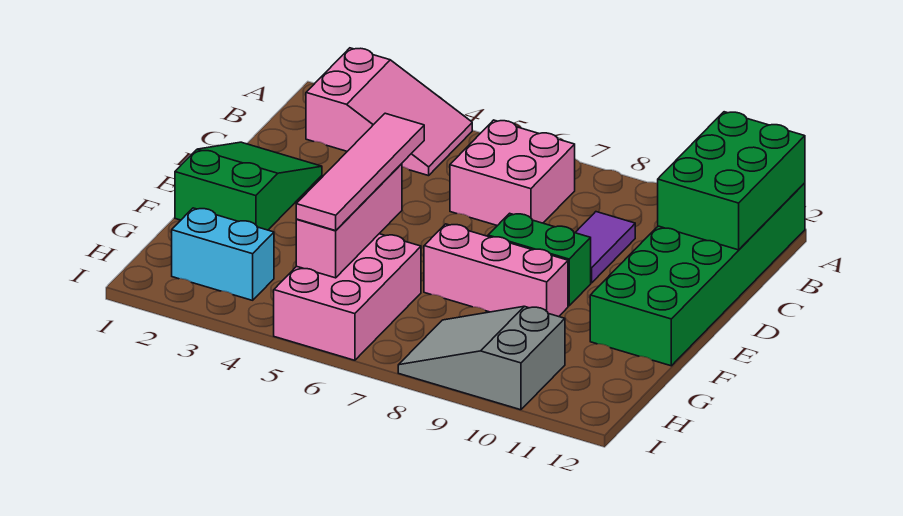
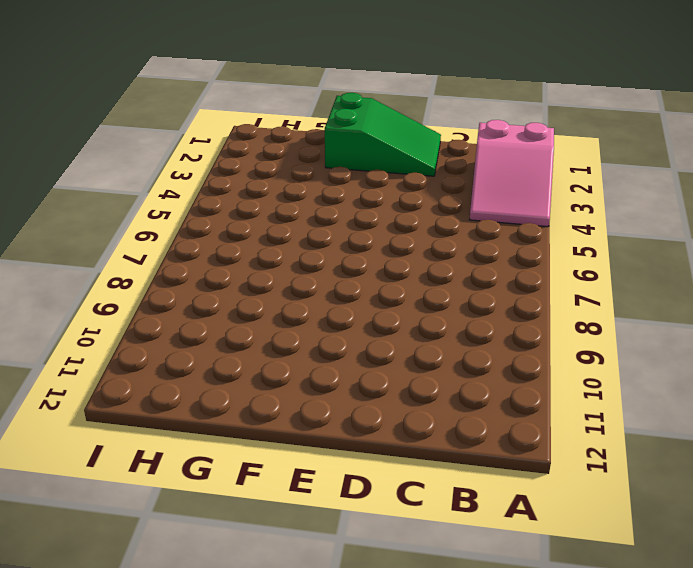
none -> green 2x6 brick [590,183,805,366]
none -> pink 2x2 brick [450,120,575,226]
none -> purple 1x2 tile [575,212,635,283]

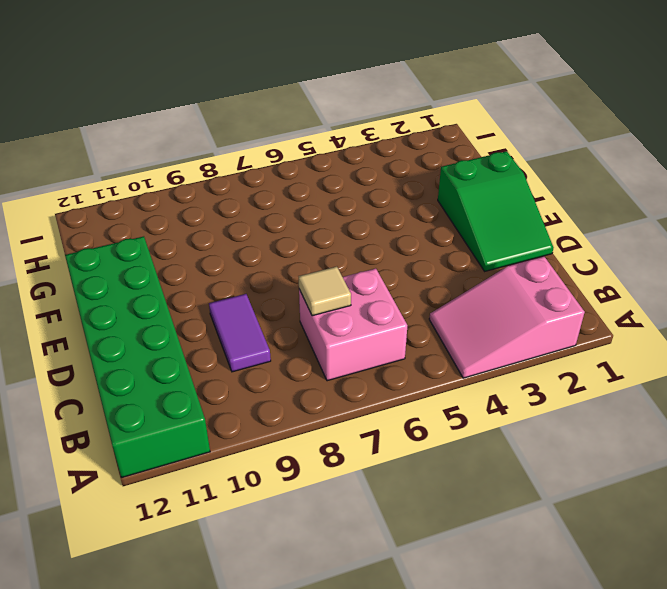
tan 1x1 tile [299,267,351,316] -> none
none -> green 1x2 brick [488,213,591,306]
none -> pink 1x3 brick [424,224,568,317]
none -> pink 2x3 brick [274,234,421,360]

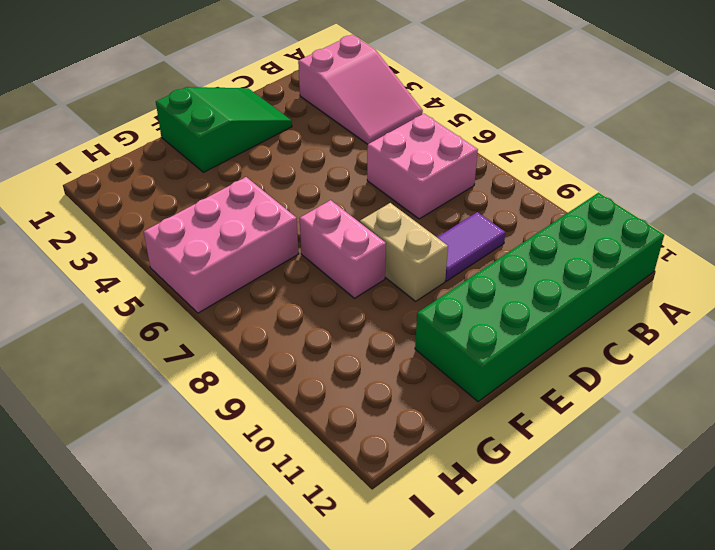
tan 1x2 brick [360,203,448,301] -> green 1x2 brick [488,213,591,306]
pink 1x2 brick [300,200,386,298] -> pink 1x3 brick [424,224,568,317]
none -> cyan 1x2 brick [172,208,274,300]
none -> grey 2x3 slope [398,306,565,410]
none -> green 2x3 brick [658,112,805,250]

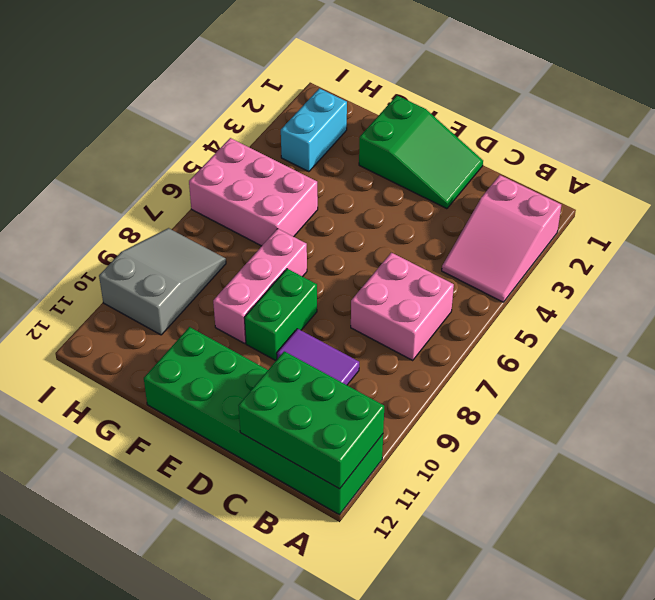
none -> pink 1x3 brick [296,164,402,278]
none -> pink 1x4 tile [296,113,424,231]

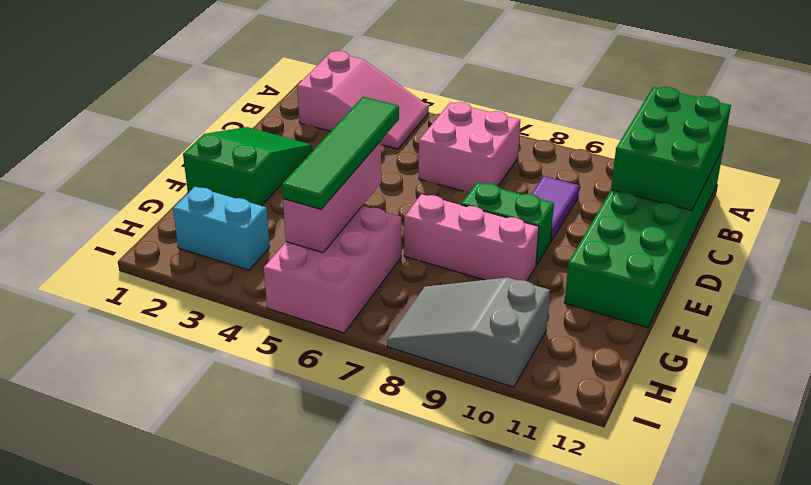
green 1x4 tile [282,97,399,209] -> pink 1x4 tile [296,113,424,231]

